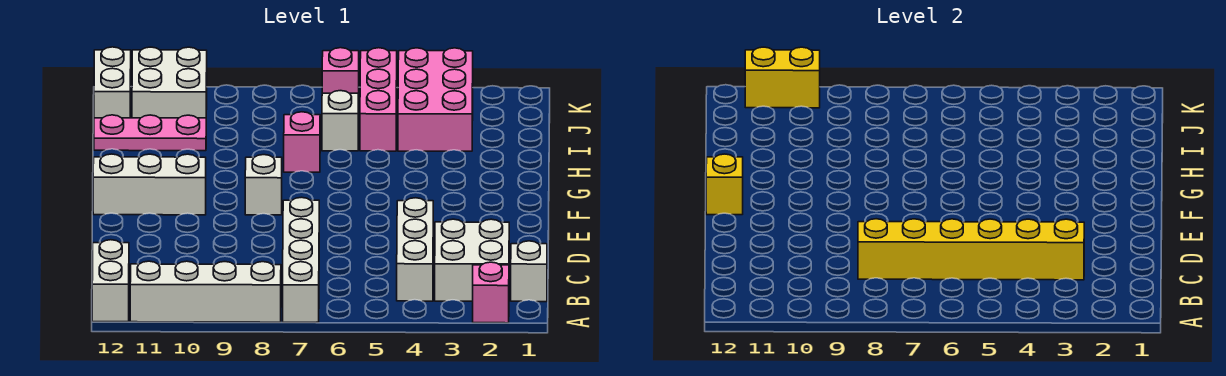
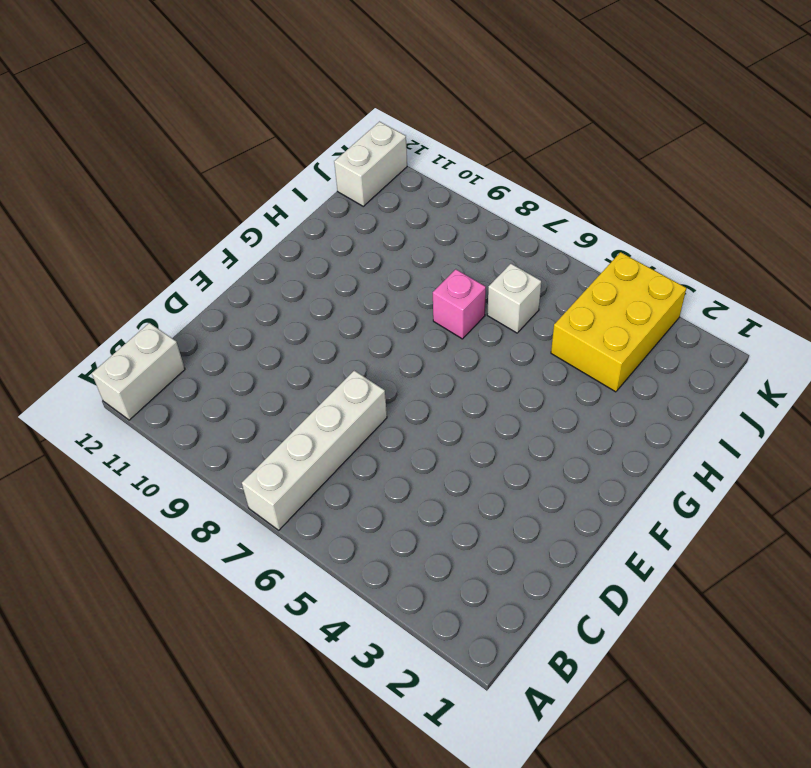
yellow 2x3 brick [551,252,686,392] -> pink 2x3 brick [398,48,473,151]
none -> pink 1x1 brick [473,262,509,323]
none -> white 1x4 brick [130,261,281,322]
none -> white 1x1 brick [511,241,547,302]

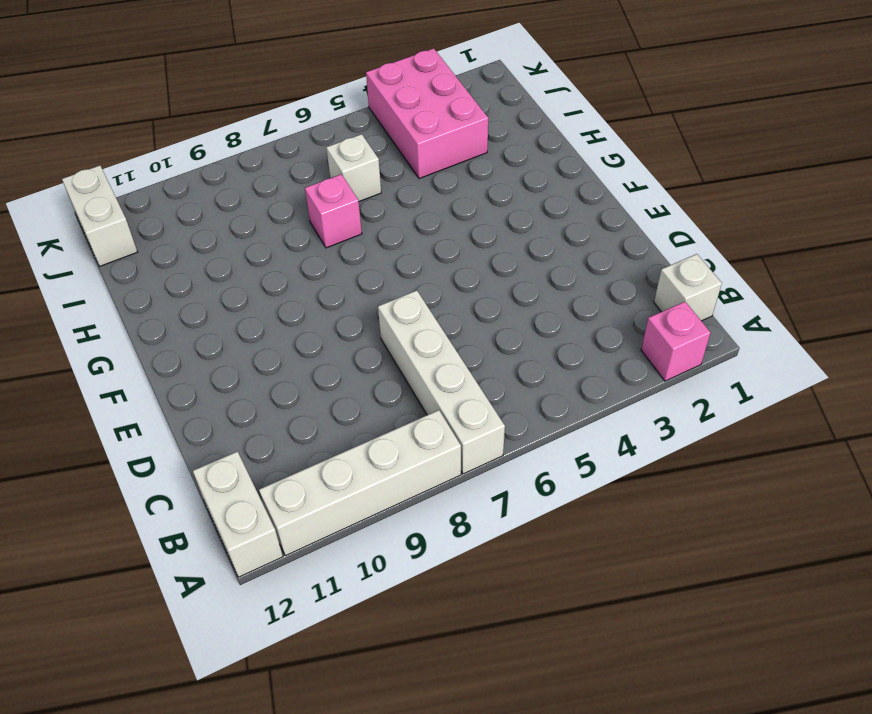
none -> white 2x2 brick [435,219,509,301]
none -> white 1x3 brick [397,198,433,301]
none -> white 1x1 brick [245,155,282,215]

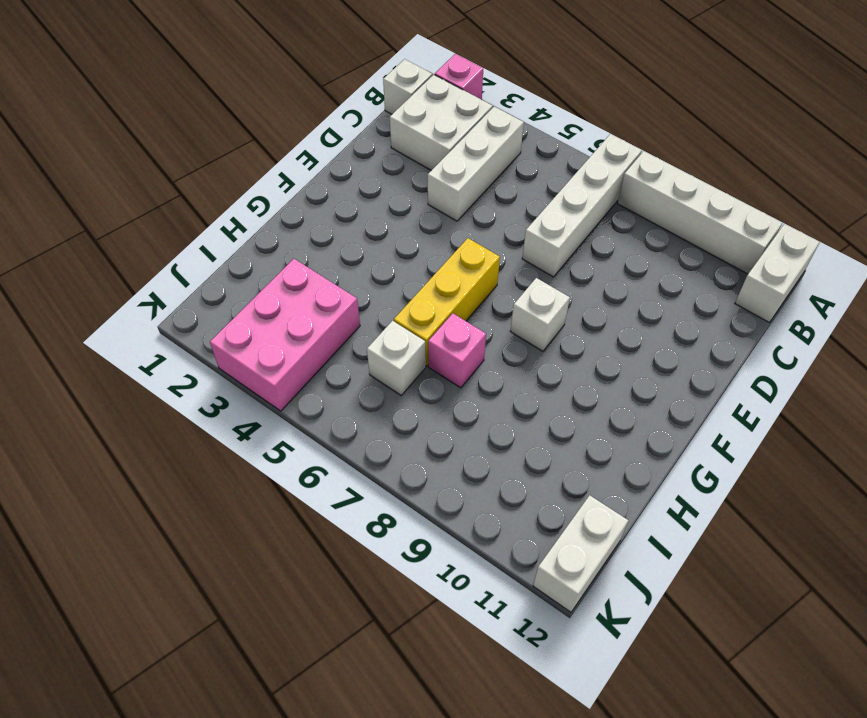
yellow 1x3 brick [394,238,500,366] -> none
none -> white 1x3 brick [93,154,206,215]
none -> pink 1x3 brick [360,48,397,151]
none -> pink 1x3 plate [94,115,206,151]

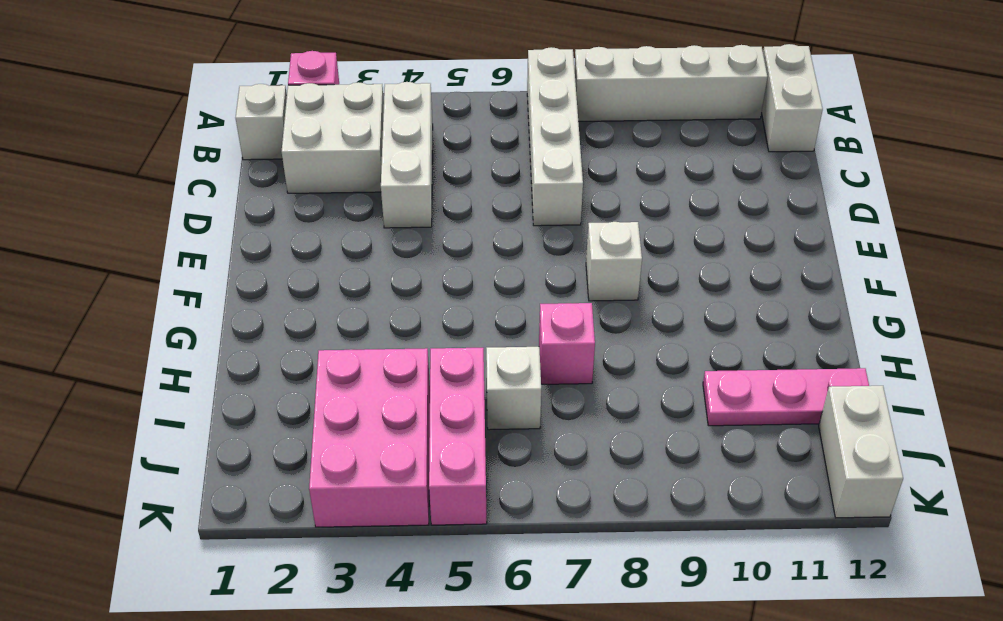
none -> white 1x3 brick [93,154,206,215]
none -> white 2x2 brick [132,47,207,118]
none -> pink 1x1 brick [322,48,359,108]

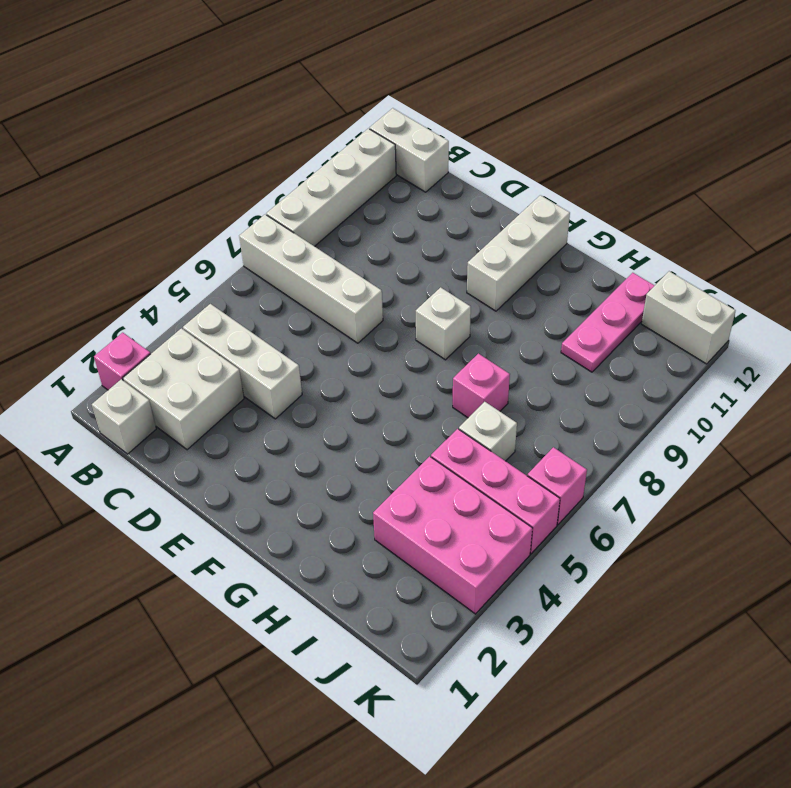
none -> white 2x2 brick [132,47,207,118]
none -> yellow 1x6 brick [858,219,1084,280]
none -> yellow 1x1 brick [706,154,743,215]

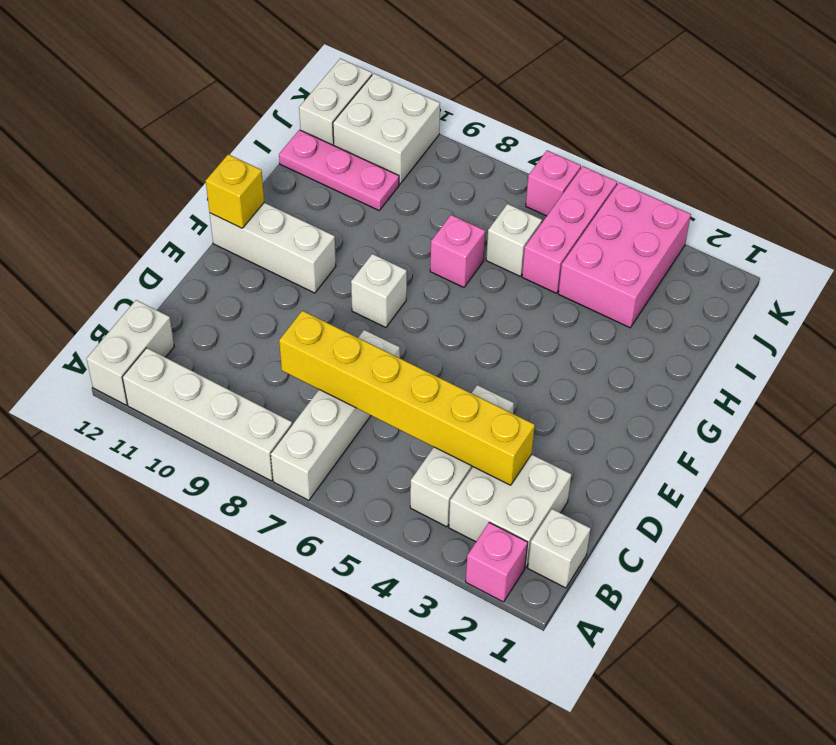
none -> yellow 1x2 brick [745,47,820,108]

